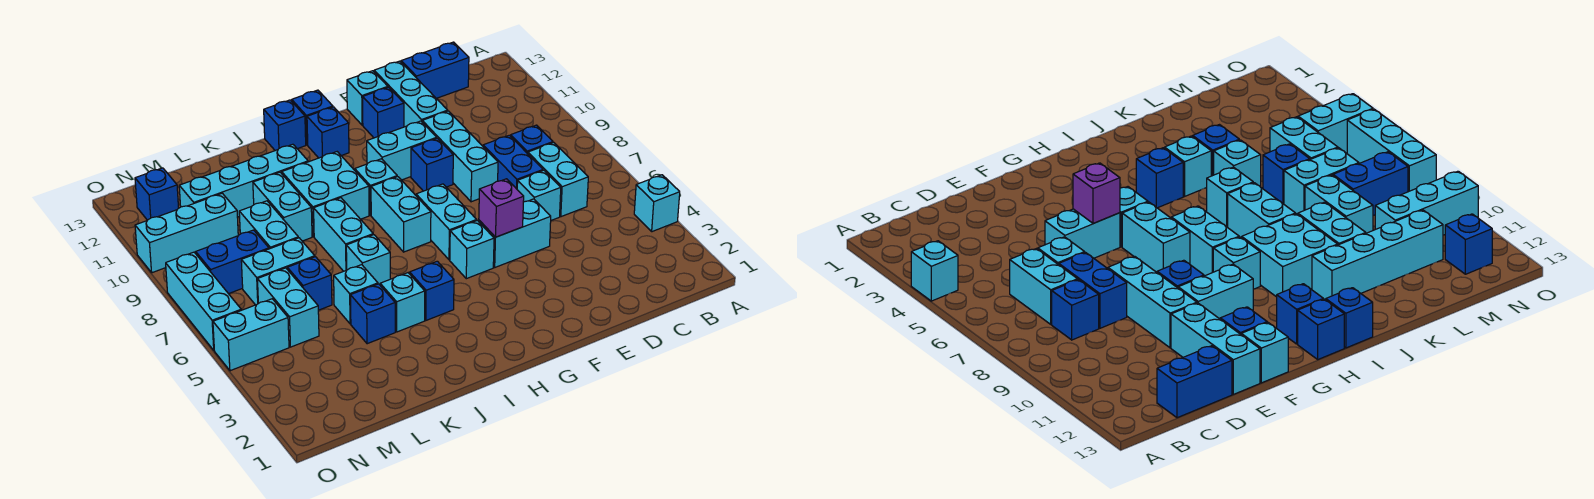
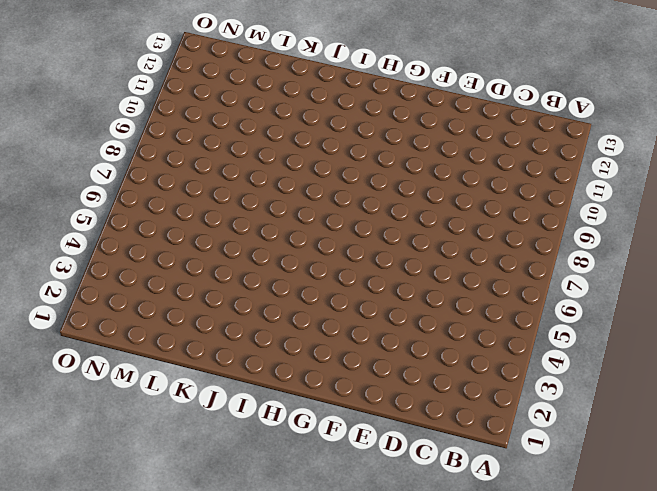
none -> cyan 1x1 brick [634,175,680,232]
none -> cyan 1x2 brick [528,143,588,217]
none -> blue 1x1 brick [511,125,553,154]
none -> blue 1x2 brick [401,42,469,98]

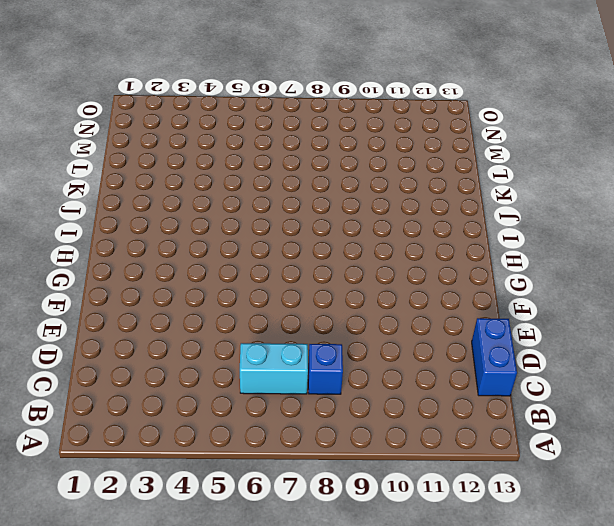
none -> cyan 1x1 brick [634,175,680,232]
none -> cyan 1x1 brick [517,170,561,220]
none -> blue 1x2 brick [483,135,543,189]
none -> cyan 1x2 brick [479,199,551,267]

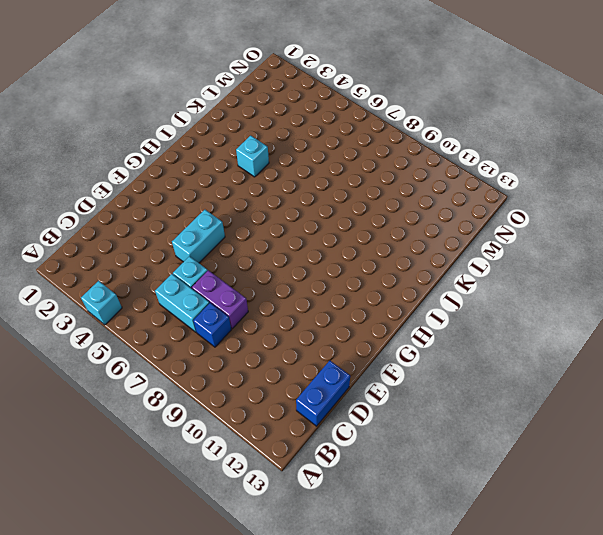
purple 1x2 brick [192,270,248,329] -> blue 1x2 brick [483,135,543,189]
none -> cyan 1x3 brick [422,111,498,202]
none -> cyan 1x3 brick [374,61,448,127]
none -> blue 1x1 brick [411,138,453,191]
none -> cyan 1x2 brick [367,121,437,180]

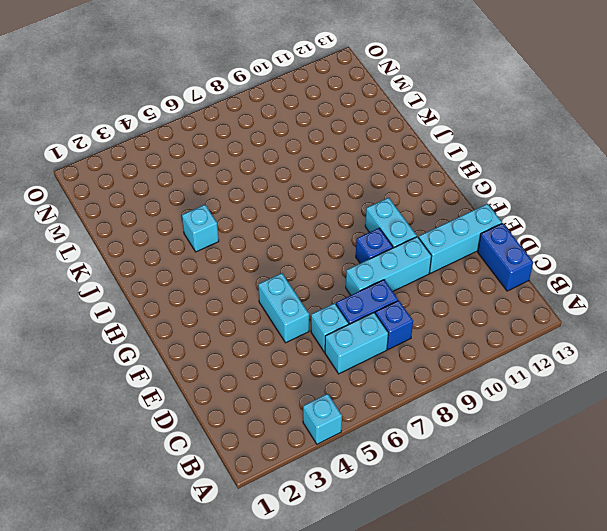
none -> blue 1x1 brick [363,87,404,138]
none -> cyan 1x1 brick [347,71,388,125]
none -> cyan 1x1 brick [450,220,494,279]
none -> cyan 1x2 brick [416,184,477,260]

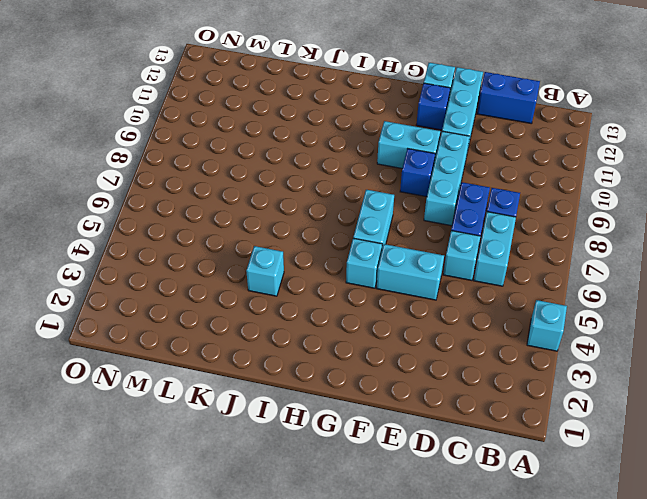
none -> cyan 1x2 brick [371,177,431,252]
none -> cyan 1x1 brick [355,159,397,215]
none -> blue 1x1 brick [307,107,349,158]
none -> blue 1x1 brick [292,90,333,145]

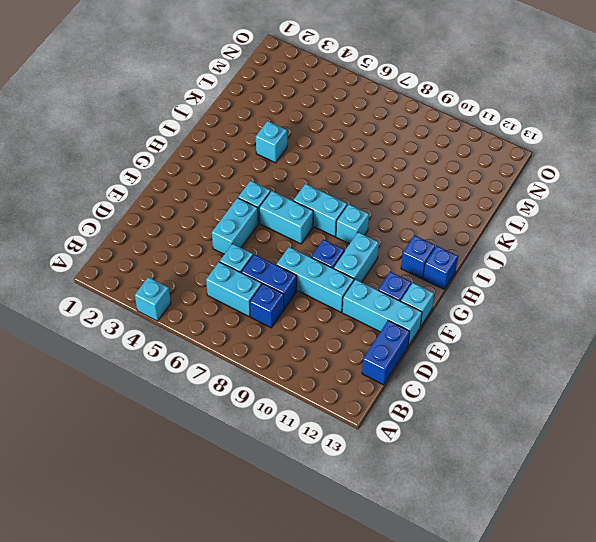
none -> blue 1x1 brick [410,261,454,320]
none -> cyan 2x2 brick [282,152,369,237]
none -> blue 1x1 brick [264,100,306,151]
none -> cyan 1x1 brick [346,235,390,285]

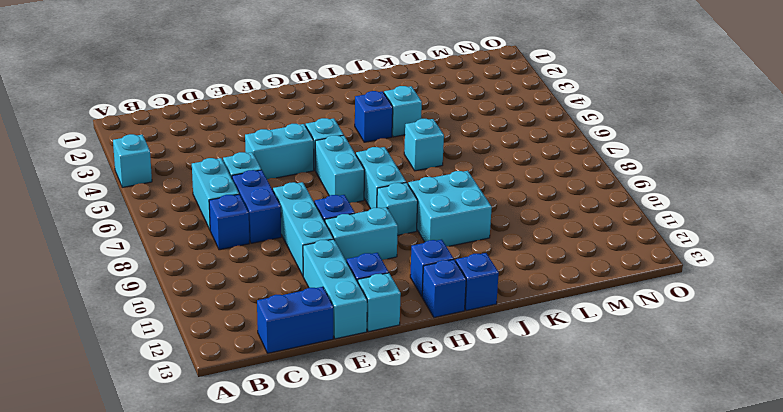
none -> cyan 1x2 brick [314,198,373,271]
none -> cyan 1x4 brick [179,144,308,217]
none -> blue 1x1 brick [351,284,395,344]
none -> cyan 1x1 brick [334,265,378,324]

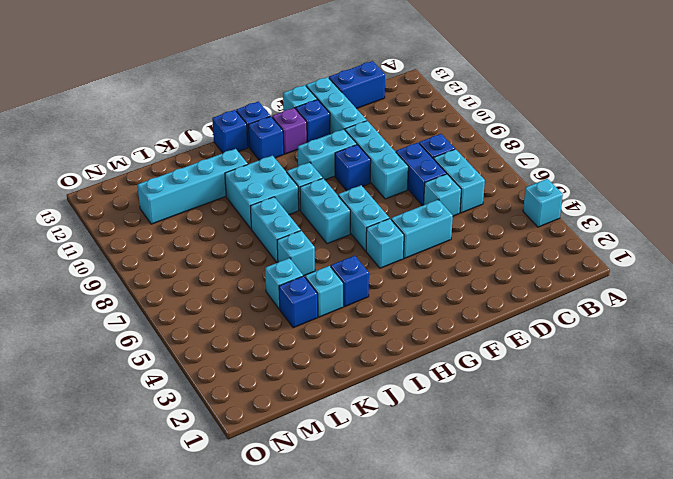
purple 1x1 brick [272,108,307,154] -> purple 1x1 brick moved to [479,179,524,237]
none -> cyan 1x2 brick [253,172,312,241]
none -> blue 1x1 brick [287,257,332,310]
none -> cyan 1x2 brick [241,238,315,305]
none -> cyan 1x2 brick [239,201,298,249]

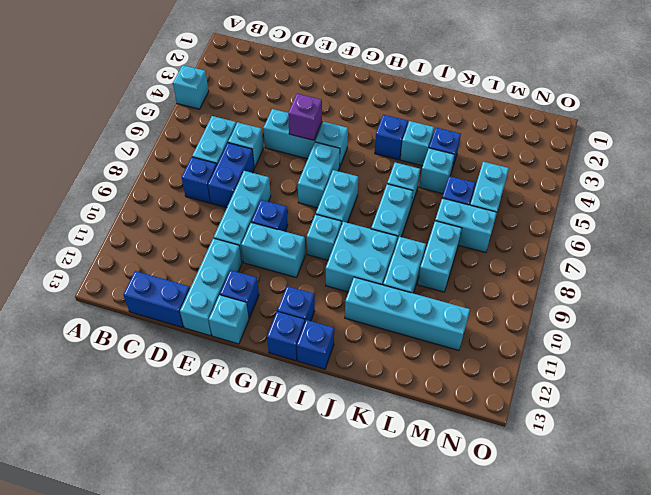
none -> blue 1x2 brick [196,230,269,294]
none -> cyan 1x3 brick [135,193,238,273]
none -> cyan 1x2 brick [213,299,289,371]
none -> blue 1x1 brick [135,168,179,220]

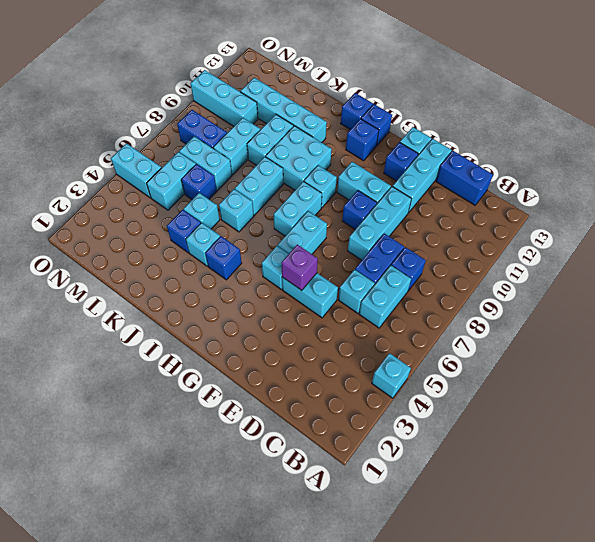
none -> blue 1x1 brick [135,168,179,220]
none -> cyan 1x3 brick [166,252,241,350]

